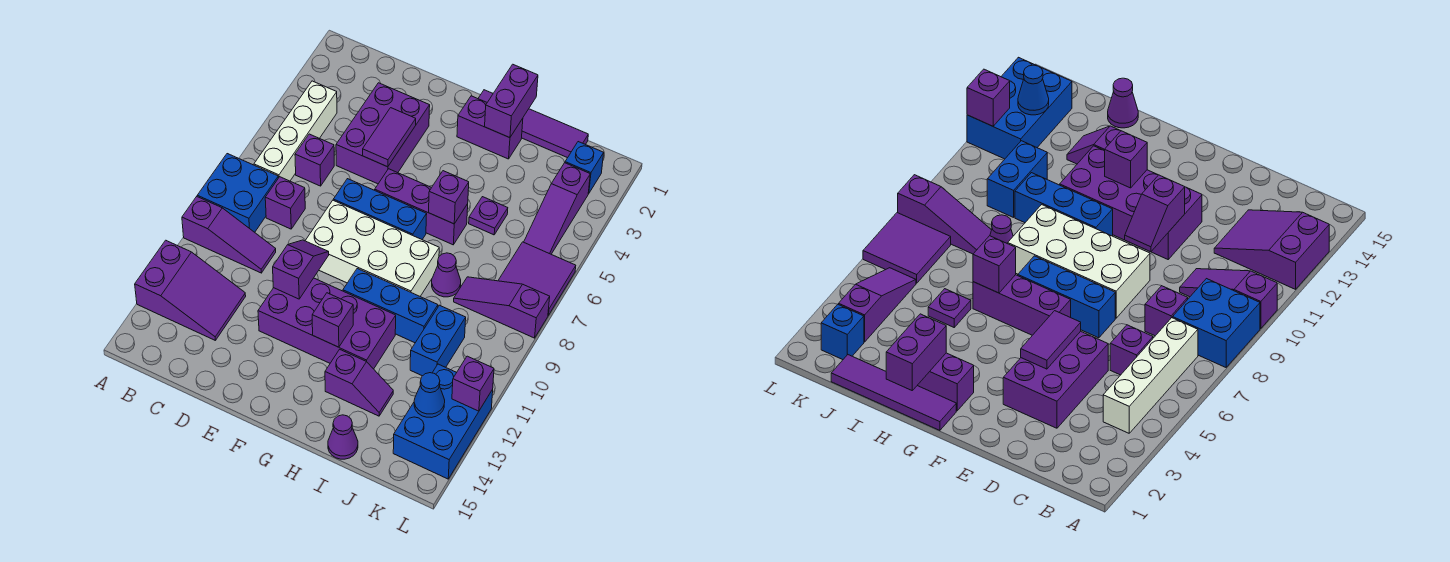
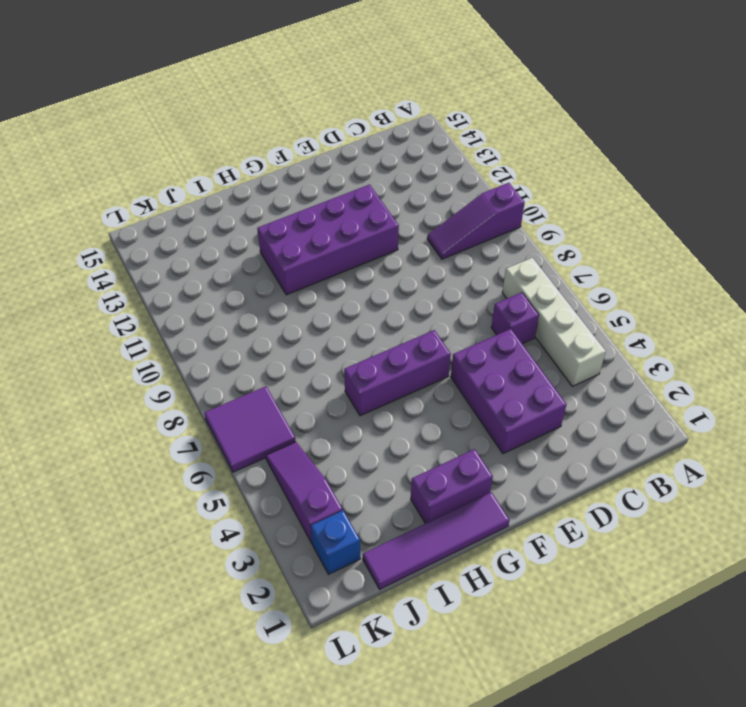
none -> blue 2x2 brick [197,154,278,232]
none -> purple 2x3 slope [135,240,246,340]
none -> purple 1x1 brick [265,177,305,229]
none -> blue 1x3 brick [333,179,427,239]

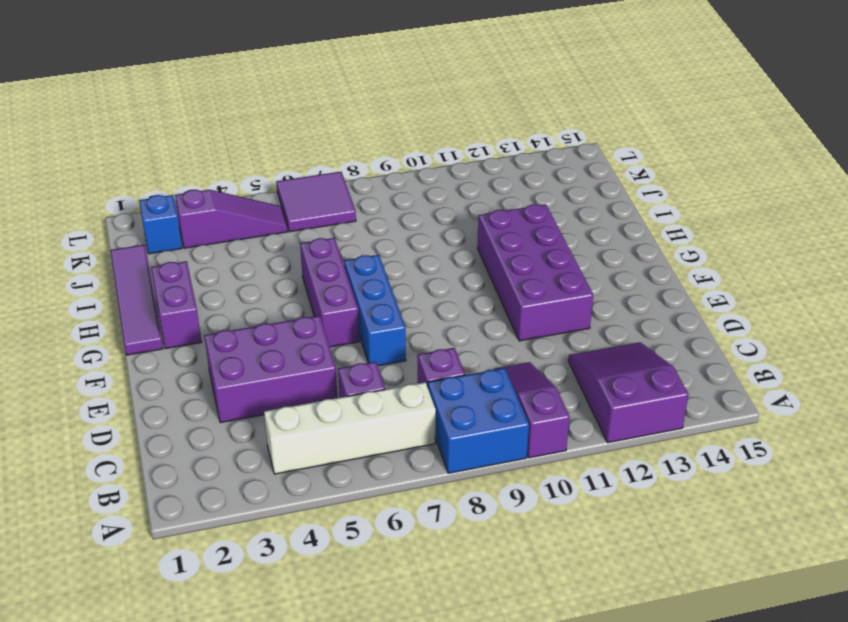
none -> white 2x4 brick [305,200,439,296]
none -> blue 1x3 brick [343,269,438,343]
none -> purple 1x2 slope [325,349,393,416]
none -> purple 1x1 plate [469,197,508,235]

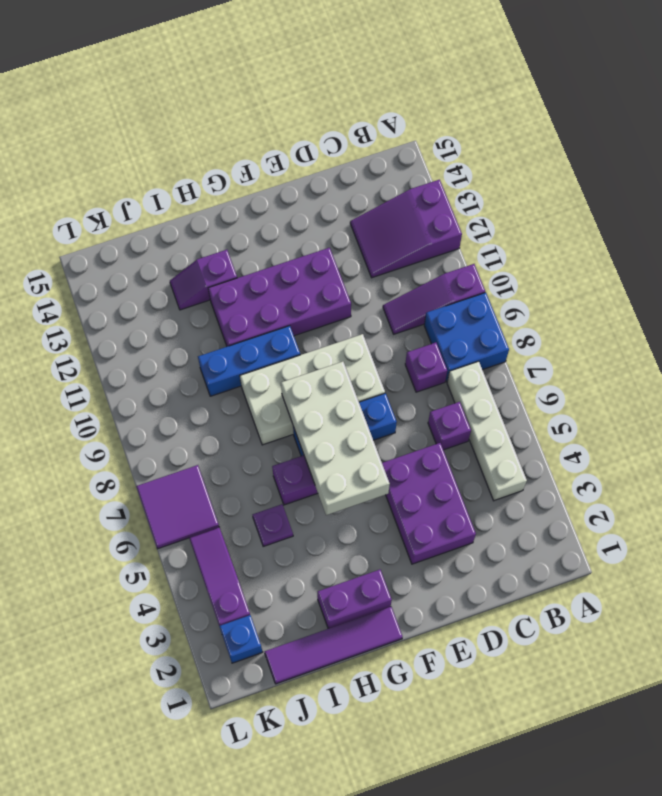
white 2x4 brick [281,362,390,515] -> none
none -> purple 1x1 cone [432,253,461,297]
none -> purple 1x1 cone [328,415,358,459]
none -> purple 1x3 slope [454,277,550,338]
none -> blue 1x2 brick [410,305,466,376]

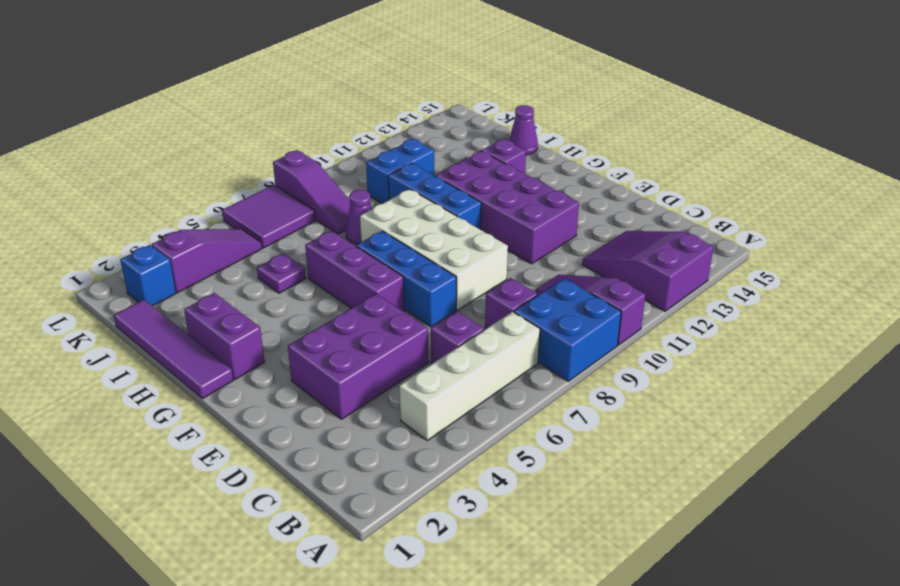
none -> blue 2x3 brick [393,364,493,479]
none -> purple 1x2 tile [363,108,416,167]
none -> purple 1x2 slope [273,240,329,299]
none -> purple 1x1 brick [312,293,353,347]

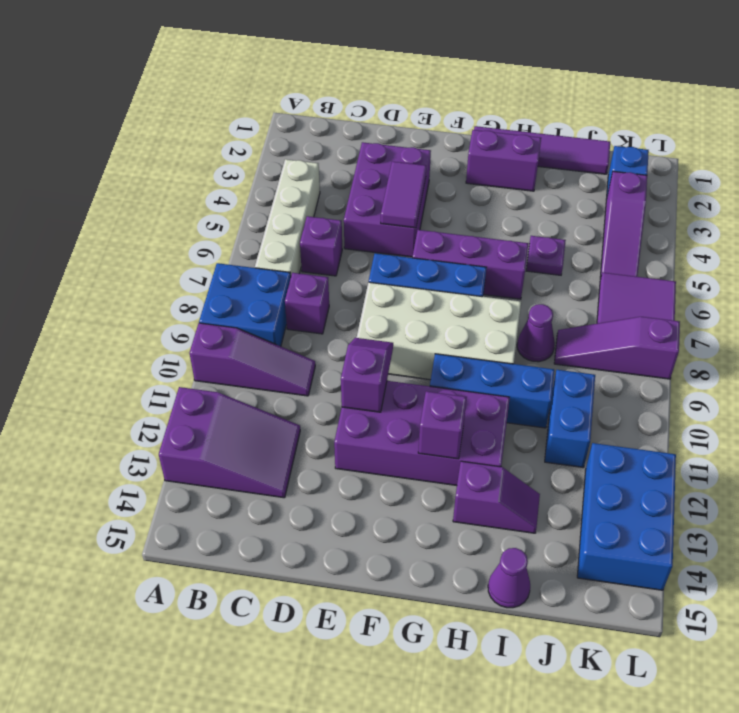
none -> purple 1x2 brick [485,64,538,138]
none -> purple 1x1 brick [429,171,469,224]
none -> blue 1x1 cone [414,373,445,418]
none -> purple 1x1 brick [452,356,494,411]

